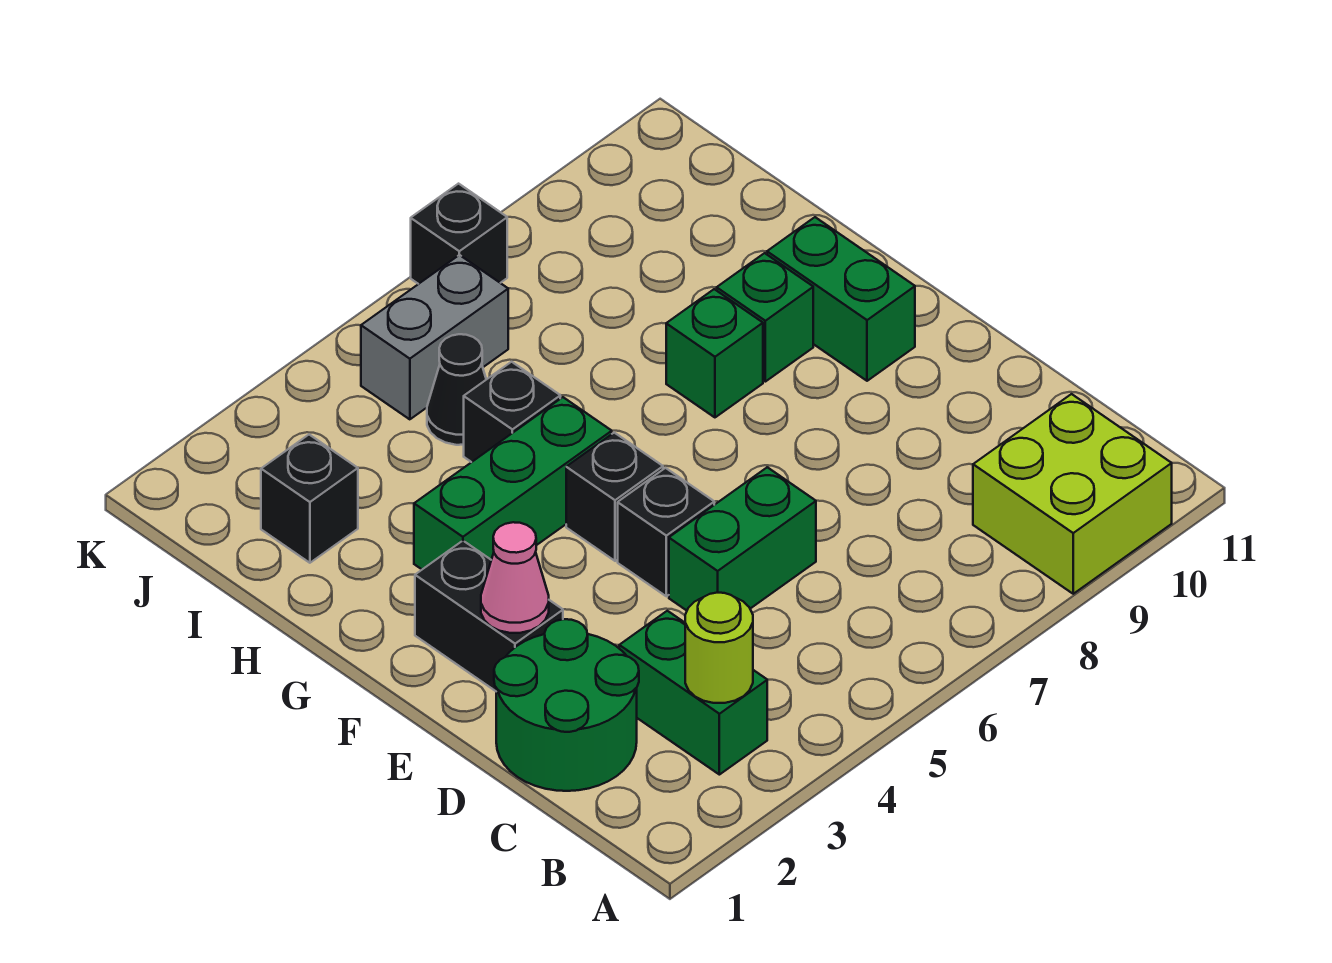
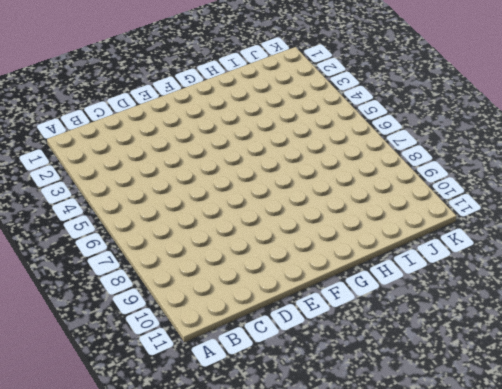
none -> lime 2x2 brick [973,394,1172,594]
none -> green 1x2 brick [619,611,767,775]
none -> green 2x2 round brick [494,619,639,791]

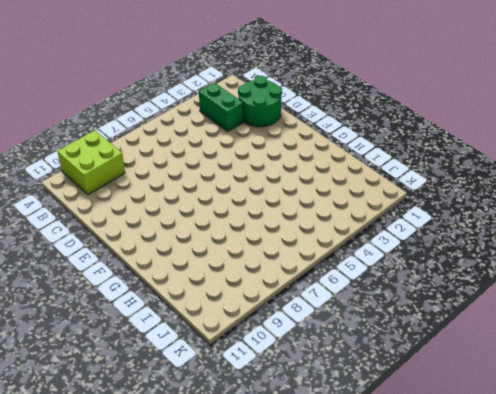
none -> green 1x2 brick [669,467,816,610]
none -> black 1x2 brick [415,541,563,691]
none -> black 1x1 brick [618,468,714,596]

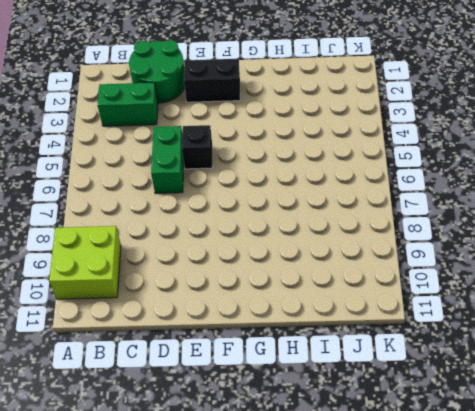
none -> black 1x1 brick [566,433,663,561]
none -> green 1x2 brick [767,217,915,381]
none -> green 1x3 brick [414,397,612,569]

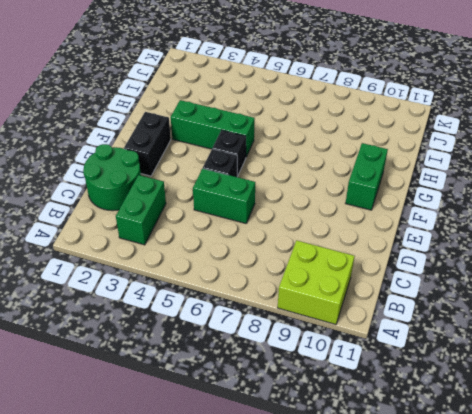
none -> green 1x1 brick [666,289,763,417]
none -> green 1x1 brick [717,253,813,382]
none -> black 1x1 brick [464,362,560,462]

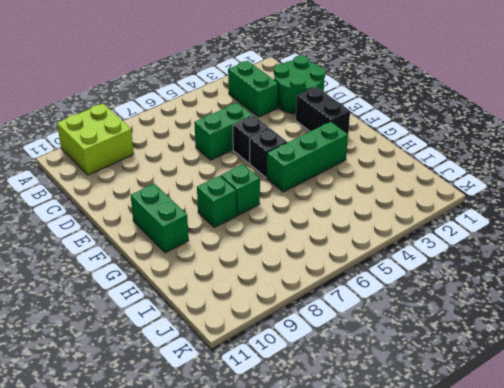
green 1x1 brick [221,164,260,215] -> green 1x1 brick moved to [717,253,813,382]
none -> black 1x1 brick [464,362,560,462]
none -> black 1x1 brick [261,435,358,563]
none -> black 1x1 cone [427,334,486,445]

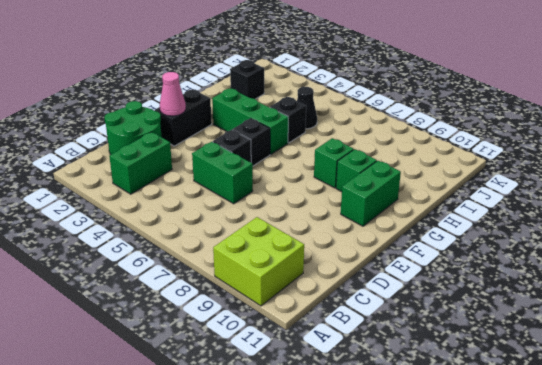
none -> grey 1x2 brick [361,255,508,419]
none -> black 1x1 brick [411,184,507,284]
none -> lime 1x1 round brick [685,593,753,703]

